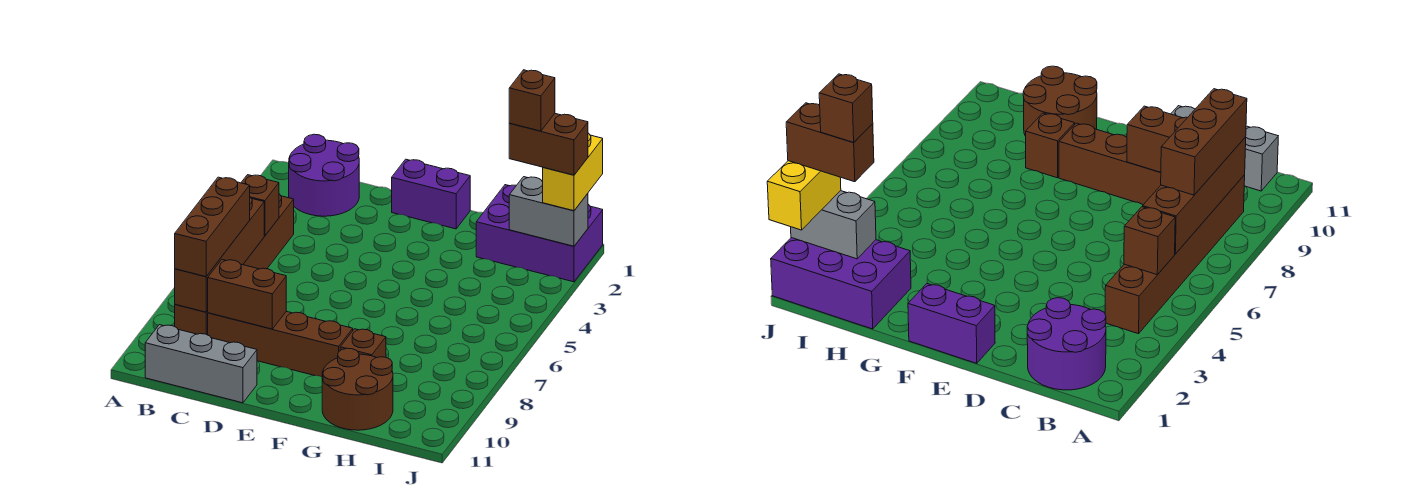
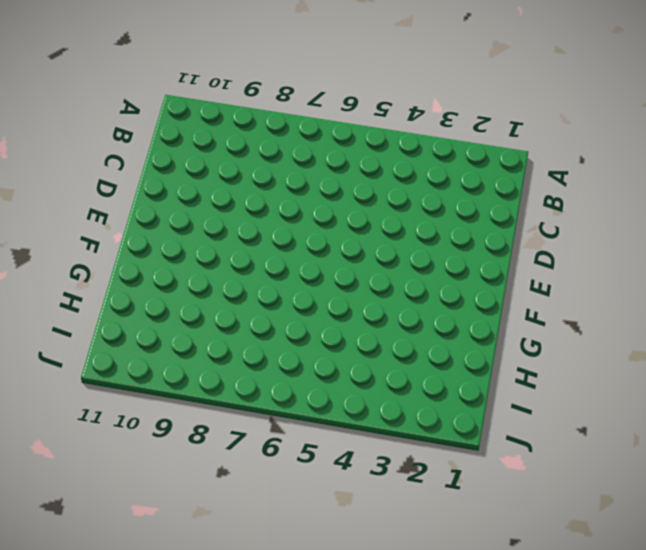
none -> purple 2x2 round brick [289,134,359,216]
none -> brown 1x6 brick [175,194,294,335]
none -> grey 1x3 brick [145,325,257,403]

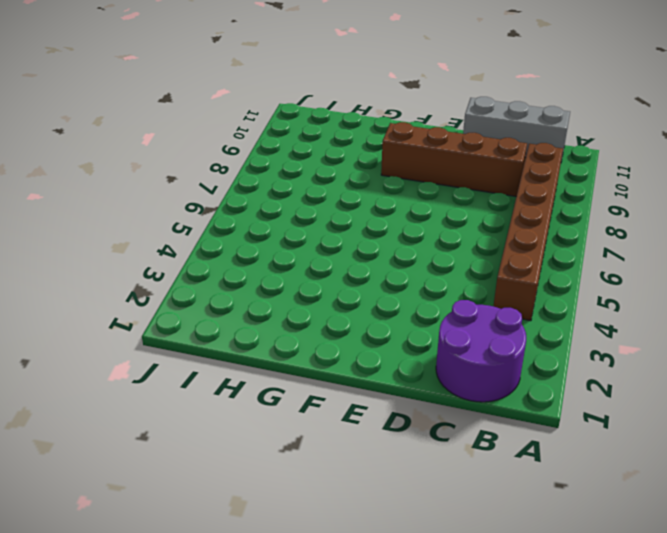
none -> purple 1x2 brick [392,159,470,229]
none -> brown 1x1 brick [340,329,386,358]
none -> brown 2x2 round brick [322,348,393,430]

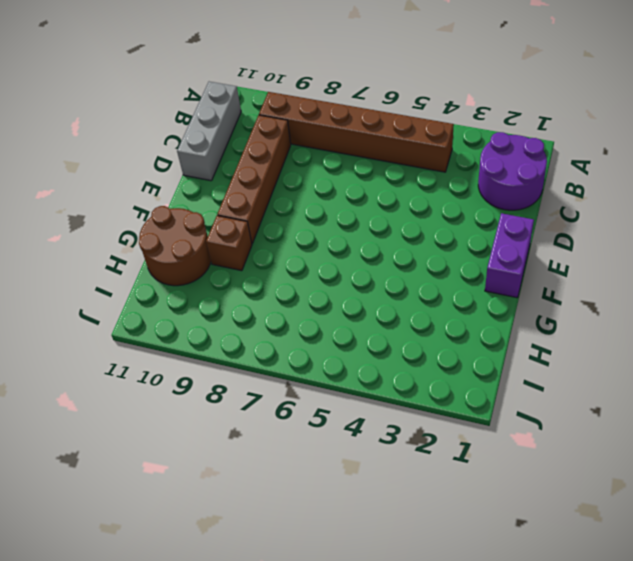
none -> purple 2x3 brick [476,185,603,282]
none -> brown 1x1 brick [241,175,279,236]
none -> brown 1x4 brick [175,197,264,312]

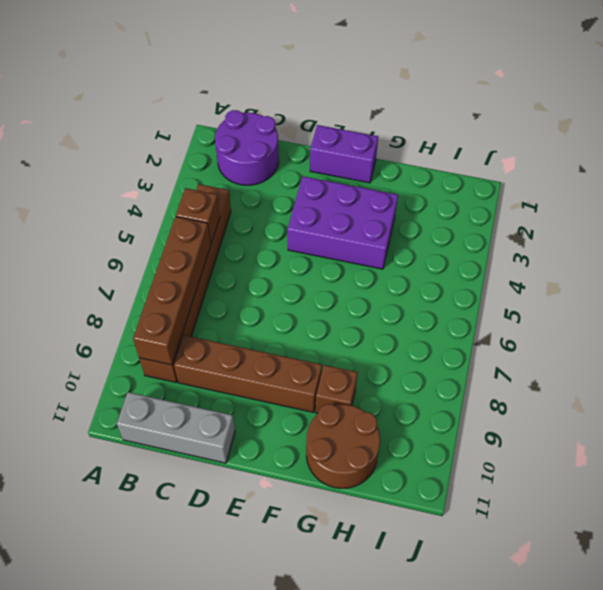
purple 2x3 brick [287,176,398,269] -> purple 2x3 brick moved to [476,185,603,282]
none -> brown 1x2 brick [208,260,286,329]
none -> grey 1x2 brick [509,177,588,246]
none -> brown 1x3 brick [175,177,250,277]

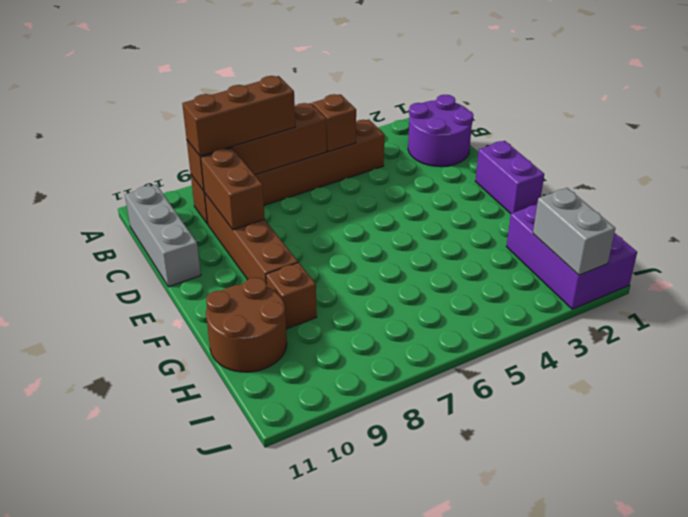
none -> yellow 1x2 brick [542,133,603,211]
none -> brown 1x2 brick [509,114,588,175]
none -> brown 1x1 brick [509,70,555,131]

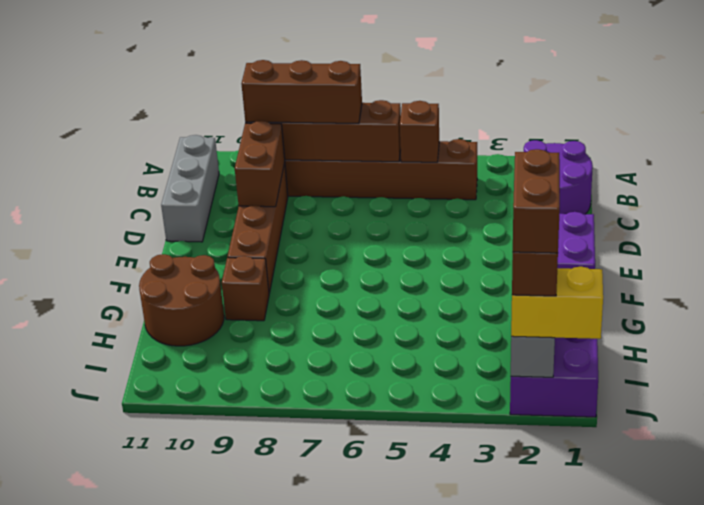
brown 1x2 brick [513,149,560,253] -> brown 1x1 brick [509,70,555,131]

